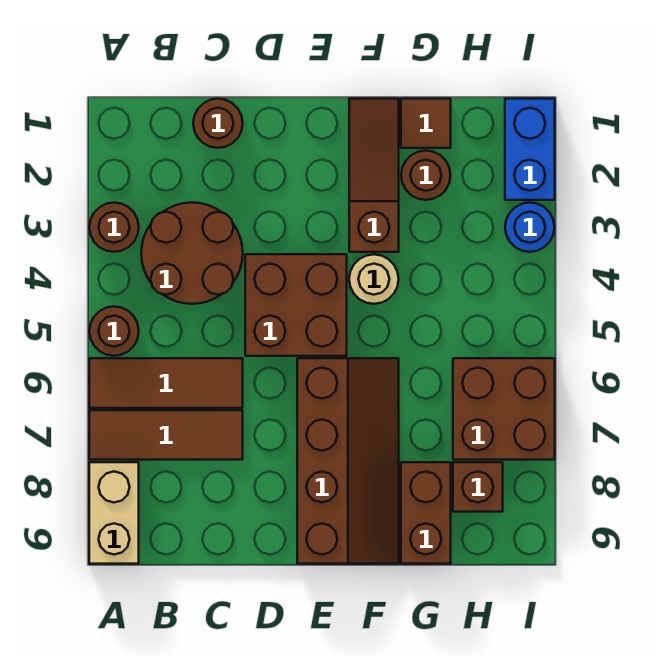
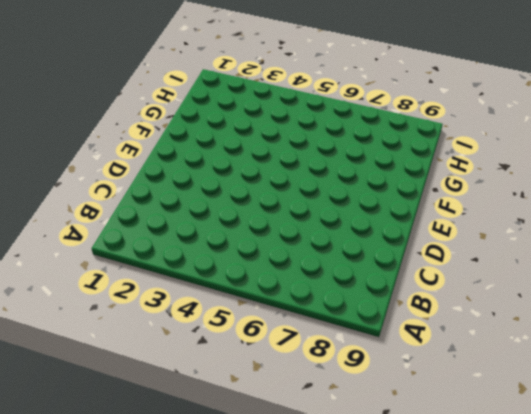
none -> brown 1x1 round brick [89,203,139,252]
none -> brown 1x1 round brick [89,306,139,356]
none -> brown 1x3 tile [89,358,243,408]

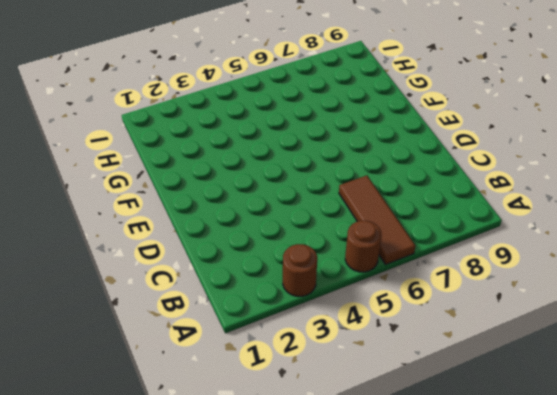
none -> brown 1x3 tile [89,410,243,460]
none -> tan 1x2 brick [89,462,139,564]
none -> brown 2x2 round brick [141,203,243,304]

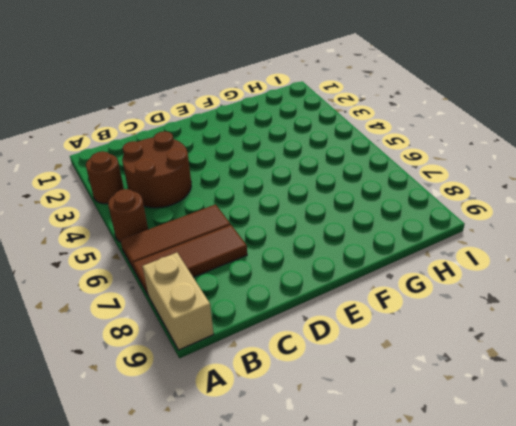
none -> brown 1x1 round brick [193,99,243,148]
none -> brown 2x2 brick [245,254,347,356]
none -> brown 2x4 slope [297,358,399,564]

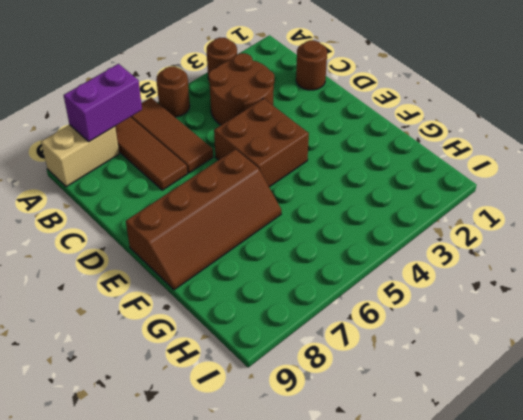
purple 1x2 brick [64,64,142,142] -> none
none -> brown 1x3 slope [349,99,399,252]
none -> tan 1x1 round brick [349,255,399,304]
none -> brown 1x1 tile [401,99,451,148]

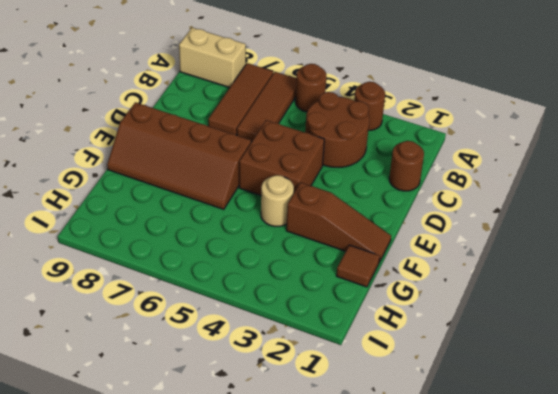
none -> brown 1x1 round brick [401,151,451,200]
none -> brown 1x2 brick [401,462,451,564]
none -> brown 2x2 brick [453,358,555,460]

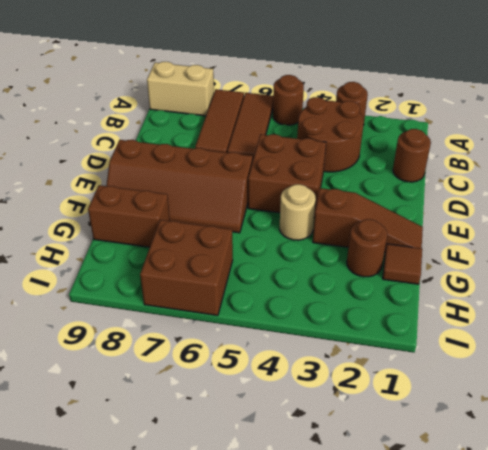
none -> brown 1x1 brick [453,462,503,512]
none -> blue 1x2 brick [505,99,555,200]
none -> blue 1x1 round brick [505,203,555,252]

